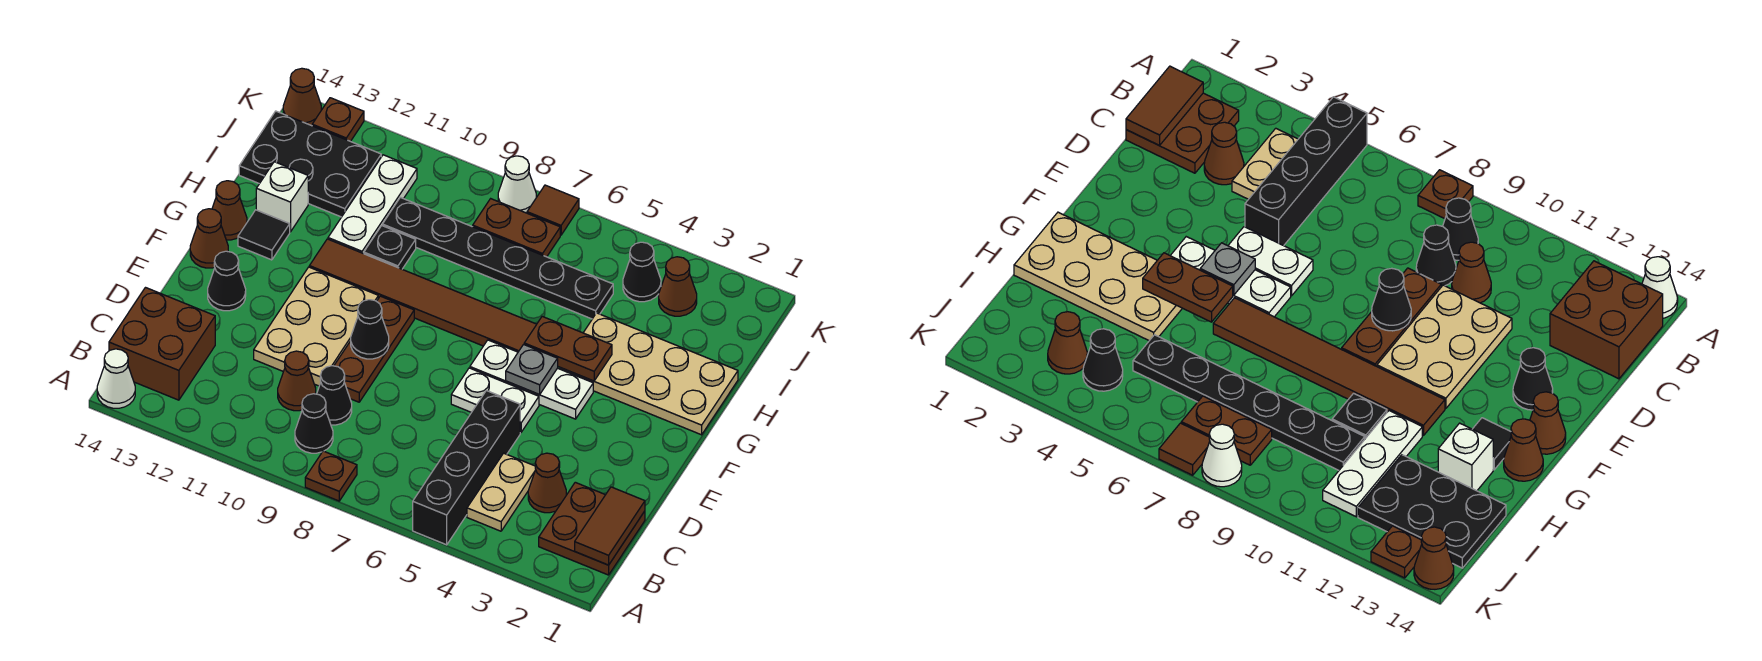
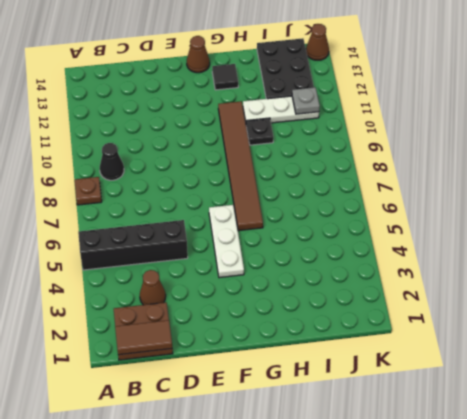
grey 1x1 plate [292,87,320,114] -> grey 1x1 plate moved to [506,345,558,395]
none -> white 1x1 cone [97,349,135,408]
none -> tan 1x2 plate [467,453,536,531]
none -> brown 2x2 brick [109,288,215,400]
none -> black 1x1 cone [317,366,352,425]

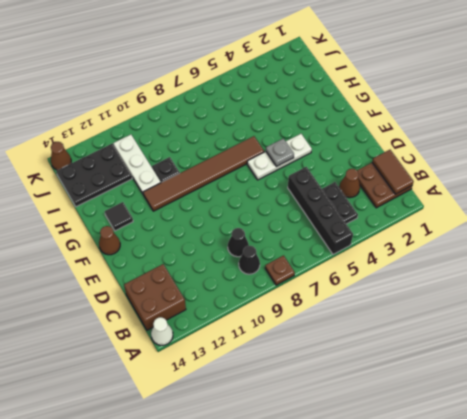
black 1x2 plate [322,182,358,224] -> tan 1x2 plate [467,453,536,531]
none -> brown 1x1 cone [278,351,316,411]
none -> brown 1x3 plate [334,296,414,402]
none -> tan 2x3 plate [254,267,378,386]
none -> white 1x2 plate [451,368,539,432]

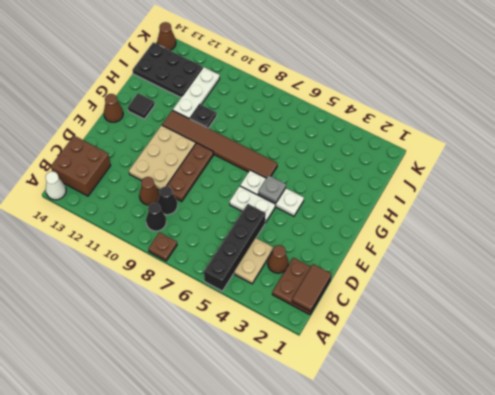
none -> black 1x1 cone [208,251,246,311]
none -> tan 2x4 plate [560,313,738,435]
none -> brown 1x1 cone [212,181,247,240]
none -> white 1x1 brick [256,162,308,232]

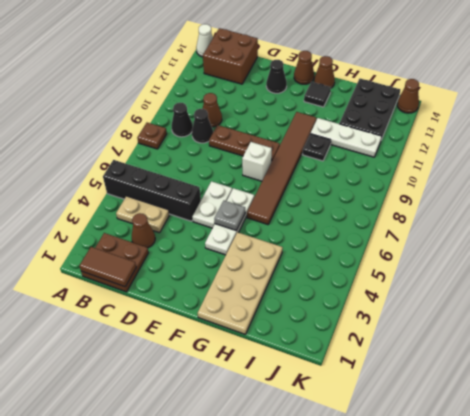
white 1x1 brick [242,142,272,181] -> white 1x1 brick moved to [256,162,308,232]
none -> tan 2x3 plate [254,267,378,386]
none -> black 1x6 plate [382,197,613,319]
none -> brown 1x1 cone [659,257,697,316]
none -> black 1x1 cone [623,242,661,302]

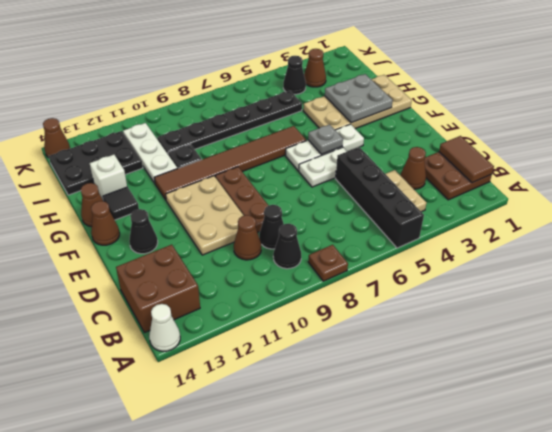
grey 2x2 plate [325,74,393,123] -> none
none -> brown 1x2 plate [473,199,560,257]
none -> brown 1x1 tile [527,185,579,235]
none -> white 1x1 cone [498,156,536,213]
none -> brown 1x1 plate [312,98,364,141]

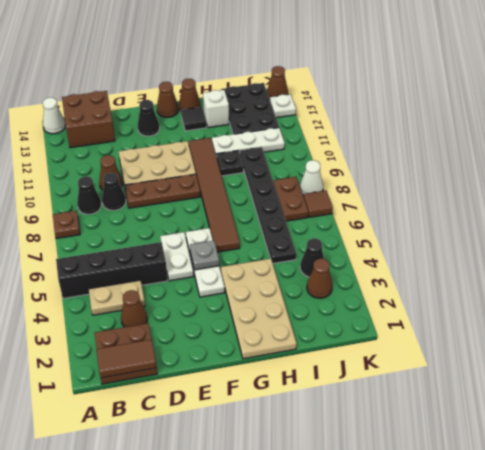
white 1x1 plate [270,94,296,118] -> brown 1x1 plate [312,98,364,141]
none -> black 1x1 cone [351,300,389,359]
none -> brown 1x2 plate [524,316,612,381]

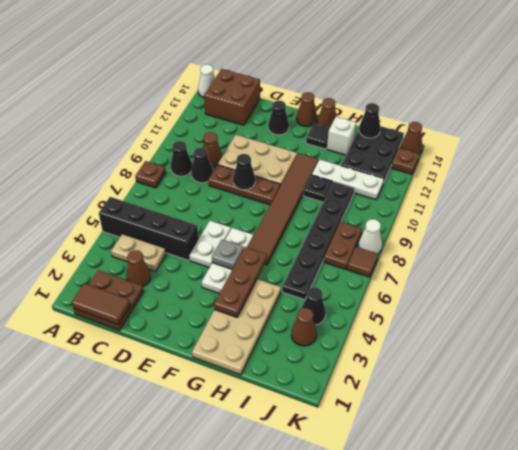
brown 1x3 plate [214,247,267,317] -> brown 1x2 plate [524,316,612,381]
black 1x1 cone [359,103,380,138] -> none

